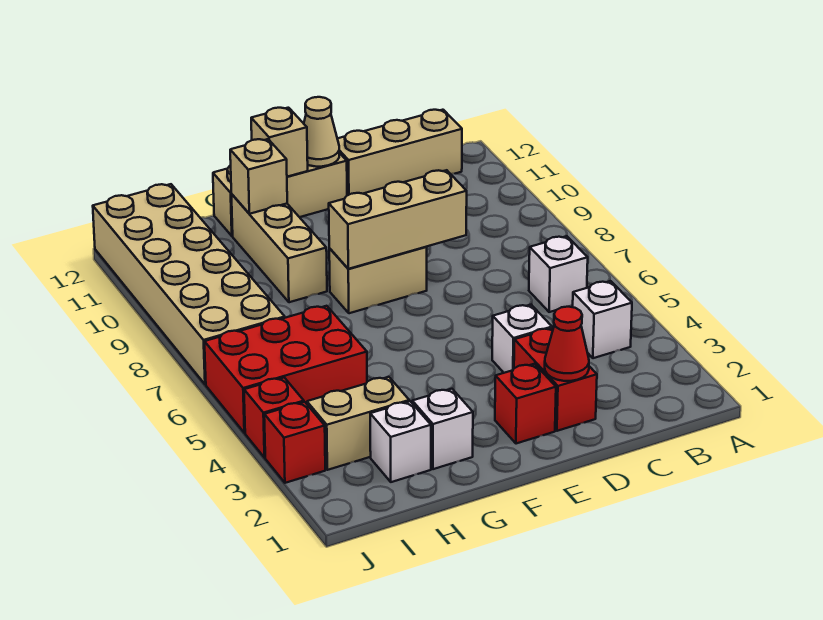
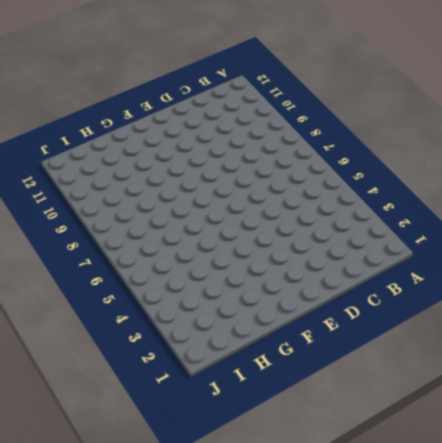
none -> white 1x1 brick [573,281,632,358]
none -> white 1x1 brick [529,236,588,312]
none -> tan 1x3 brick [337,110,462,196]

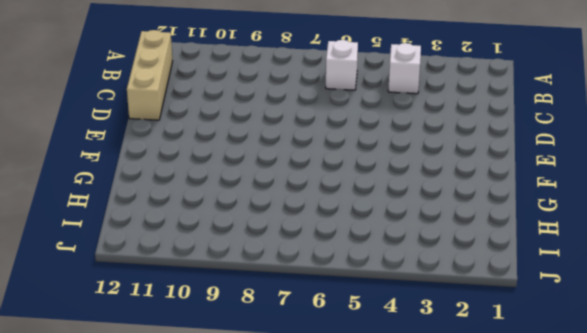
none -> red 1x2 brick [514,328,597,431]
none -> white 1x1 brick [492,305,552,373]
none -> red 1x1 brick [495,364,556,444]

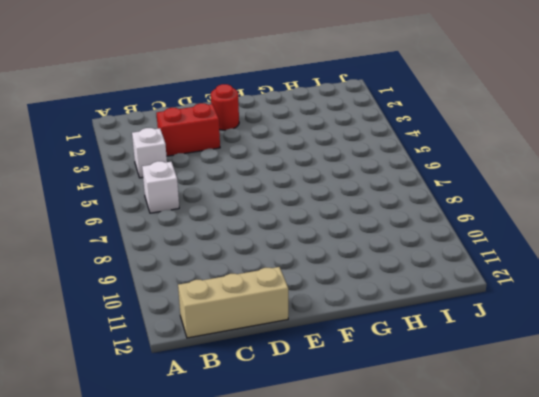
red 1x2 brick [156,103,220,156] -> red 1x2 brick turned to [514,328,597,431]
red 1x1 round brick [211,84,239,130] -> red 1x1 brick [495,364,556,444]
none -> white 1x1 brick [492,305,552,373]
none -> tan 1x2 brick [329,247,427,313]
none -> tan 1x3 brick [213,153,347,236]

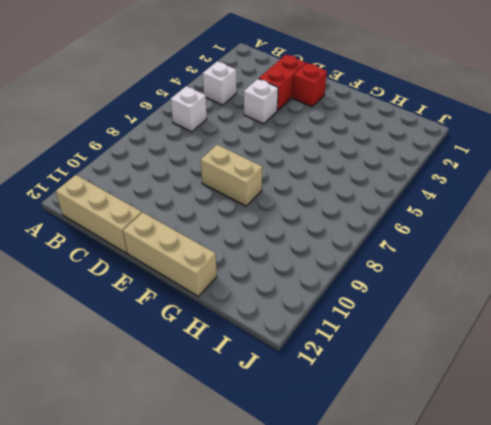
none -> white 1x1 brick [412,389,473,469]
none -> tan 1x3 brick [231,194,327,302]
none -> white 1x1 brick [370,401,431,482]

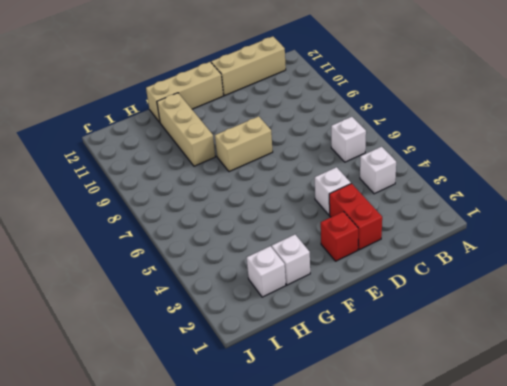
none -> tan 1x2 brick [307,377,409,470]
none -> red 2x3 brick [205,306,367,433]
none -> tan 2x6 brick [93,184,285,384]

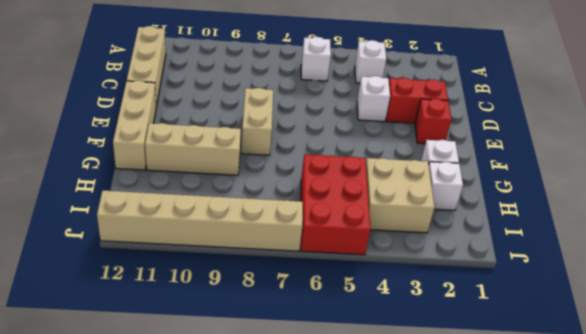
tan 2x2 brick [366,158,435,233] -> tan 1x2 brick [307,377,409,470]
tan 1x6 brick [97,191,303,251] -> tan 2x6 brick [93,184,285,384]
none -> red 1x1 brick [264,402,325,483]
none -> red 1x1 brick [244,378,304,458]
none -> red 1x1 cone [545,307,589,381]

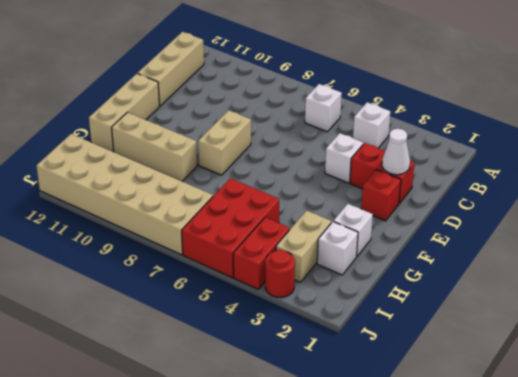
white 1x1 cone [382,129,410,175] -> red 1x1 cone [545,307,589,381]
red 1x2 brick [233,217,290,289] -> red 1x1 brick [244,378,304,458]
red 1x1 round brick [265,250,295,297] -> red 1x1 brick [264,402,325,483]
none -> tan 1x3 brick [329,170,467,269]
none -> tan 1x1 cone [304,97,339,167]
none -> tan 1x1 brick [251,108,308,177]

